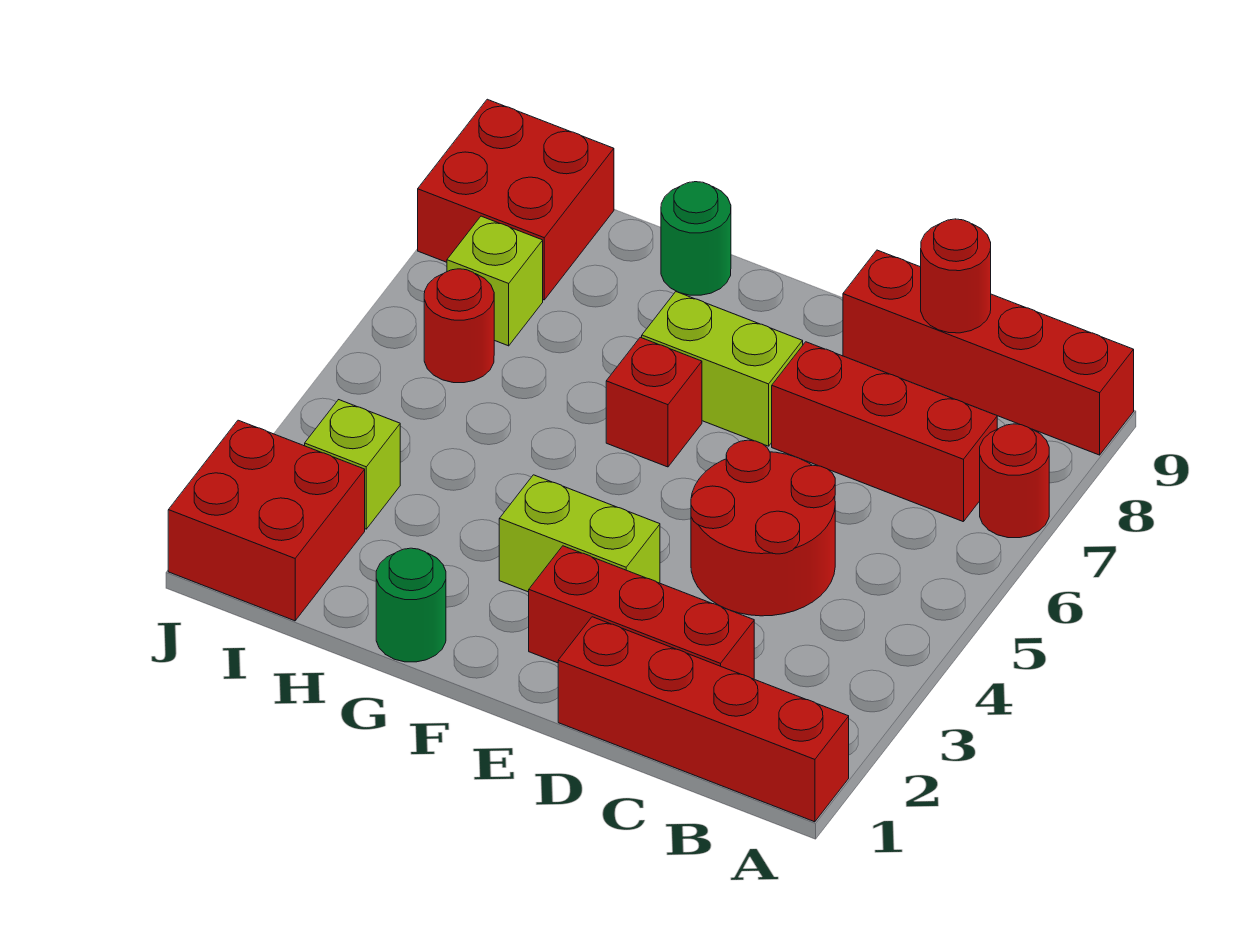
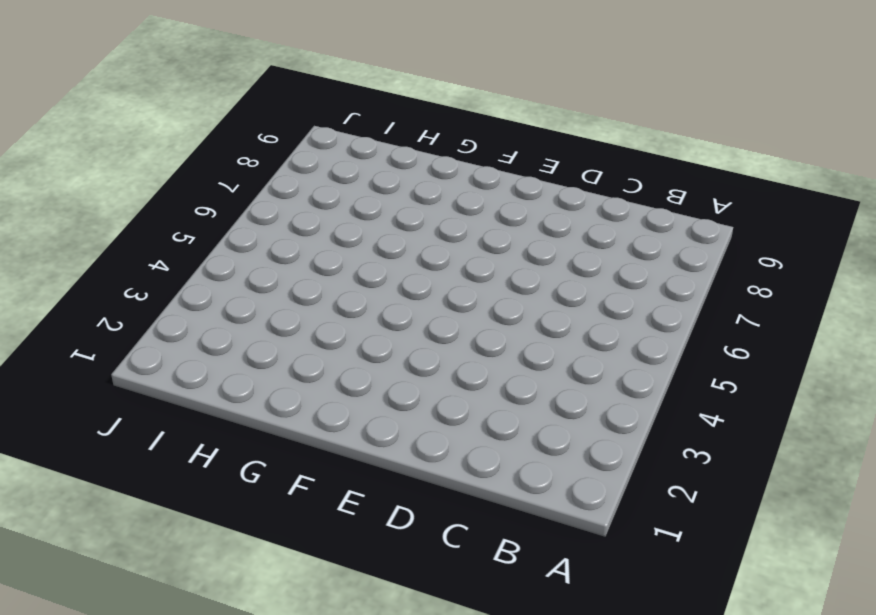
none -> red 1x4 brick [558,617,849,822]
none -> red 1x1 round brick [980,424,1049,538]
none -> red 1x4 brick [843,250,1134,455]

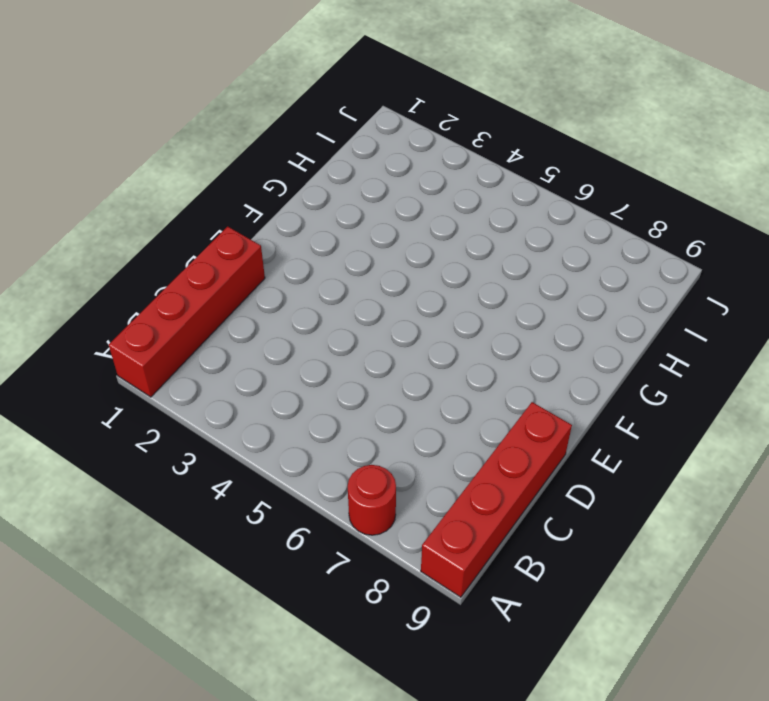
none -> red 1x3 brick [772,342,997,522]
none -> red 1x3 brick [529,546,754,679]
none -> red 2x2 round brick [691,440,835,616]

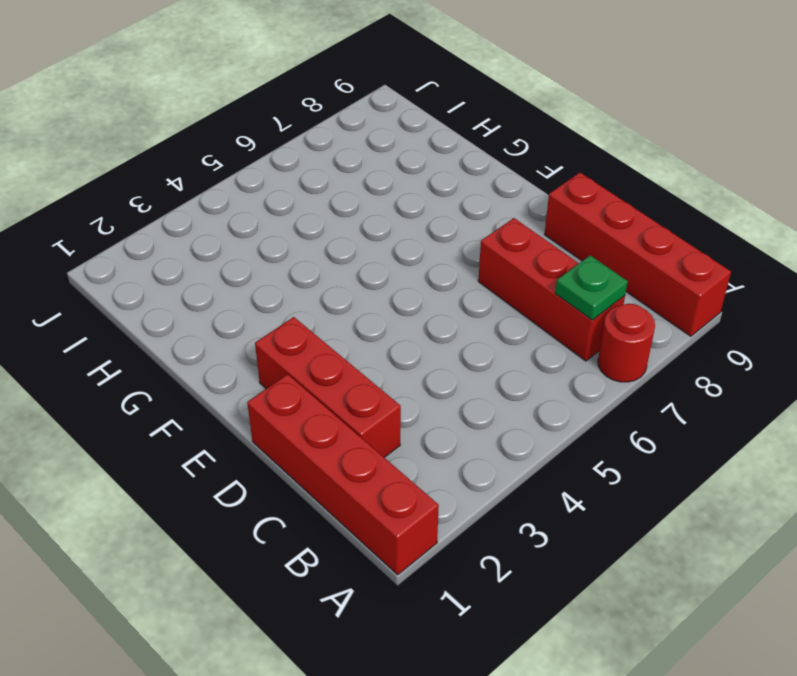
green 1x1 plate [555,255,628,320] -> none
none -> red 2x2 round brick [691,440,835,616]
none -> lime 1x2 brick [499,475,660,592]
none -> lime 1x2 brick [642,292,803,446]

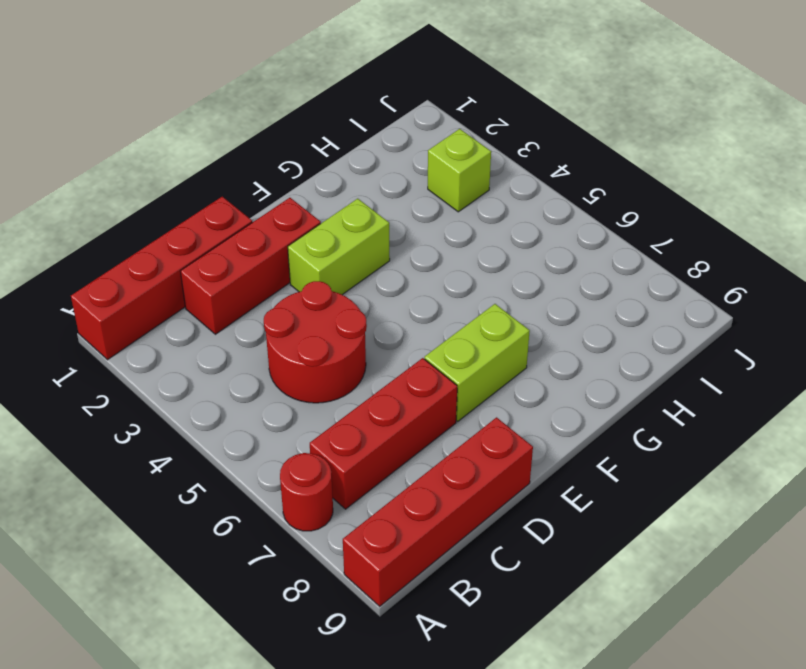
none -> red 1x1 brick [606,337,702,467]
none -> green 1x1 round brick [376,548,446,662]
none -> green 1x1 round brick [661,182,731,295]

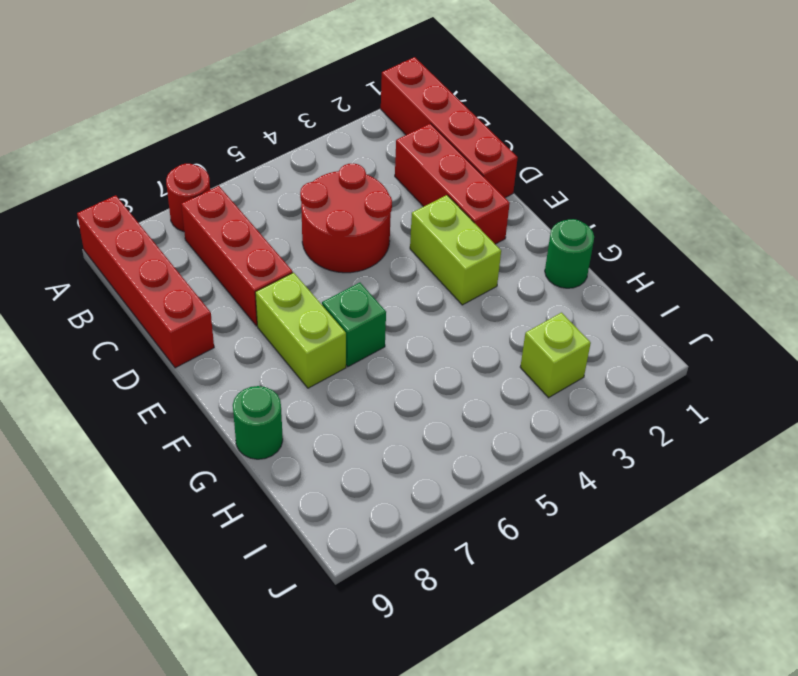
green 1x1 brick [322,283,386,367] -> red 1x1 brick [606,337,702,467]
none -> red 2x2 brick [168,420,365,621]
none -> red 1x1 round brick [424,269,494,383]
none -> lime 1x1 brick [447,216,543,346]

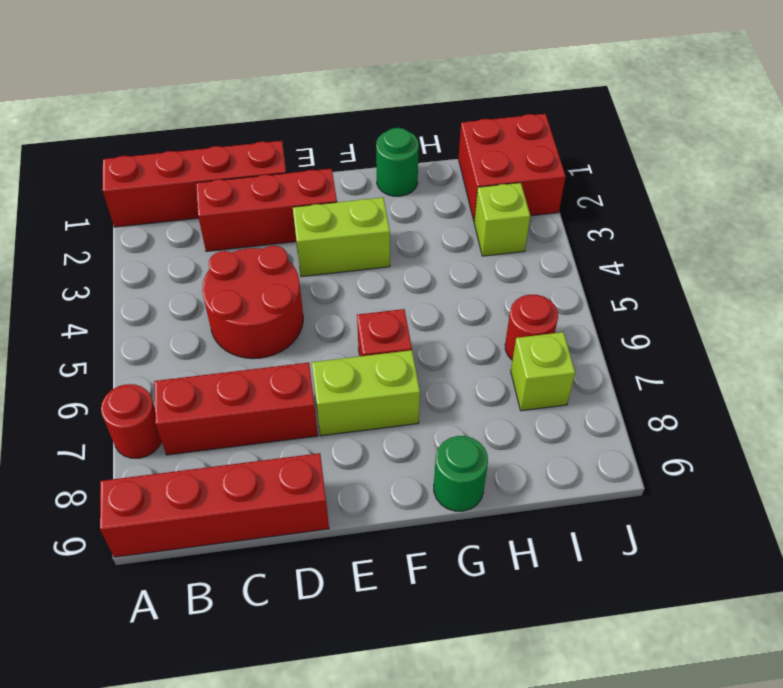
none -> red 2x2 brick [418,99,614,300]
none -> red 1x1 round brick [921,219,991,333]

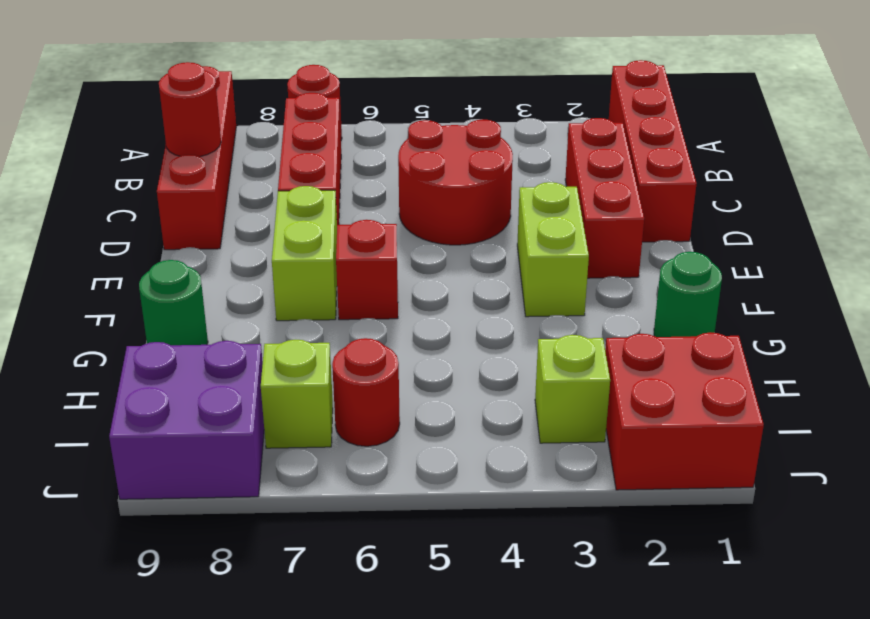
purple 2x2 brick [109,341,264,499] -> red 2x2 brick [418,99,614,300]

